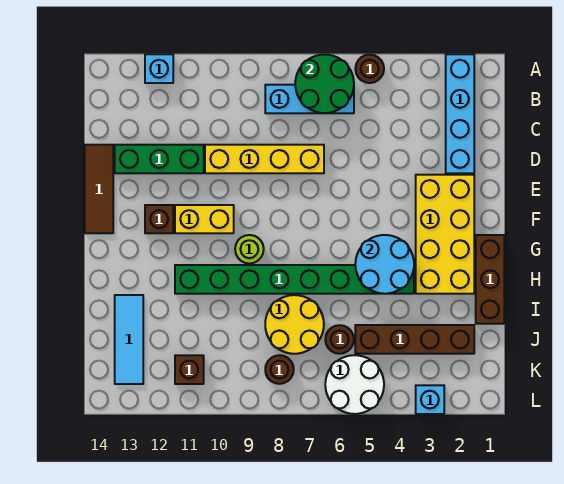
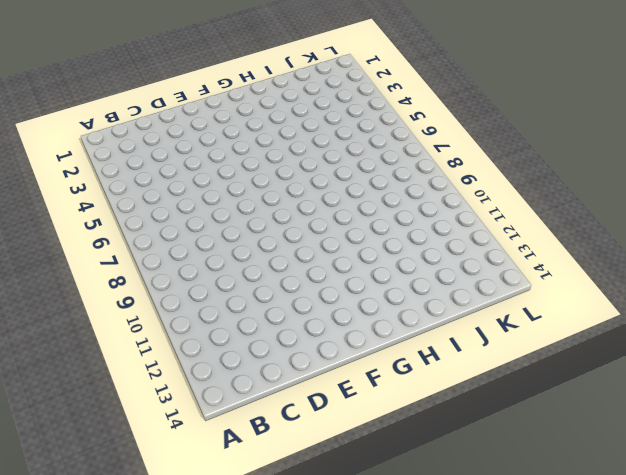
none -> cyan 1x4 brick [446,54,474,173]
none -> brown 1x1 round brick [355,55,384,83]
none -> cyan 1x1 brick [145,54,173,83]

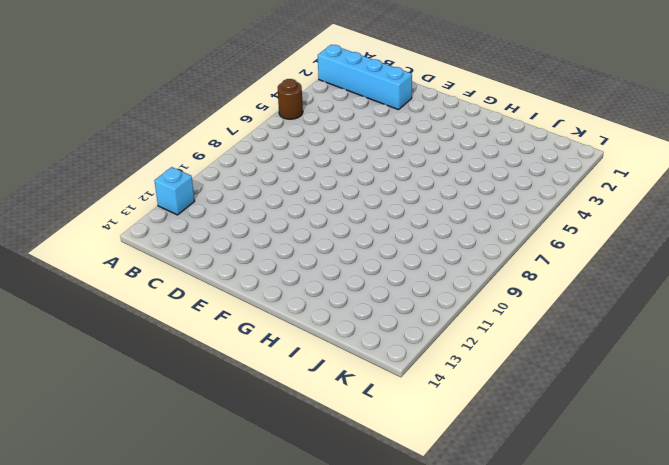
none -> cyan 1x3 brick [265,85,354,113]
none -> yellow 1x4 brick [205,145,324,173]
none -> green 1x3 brick [115,145,204,173]

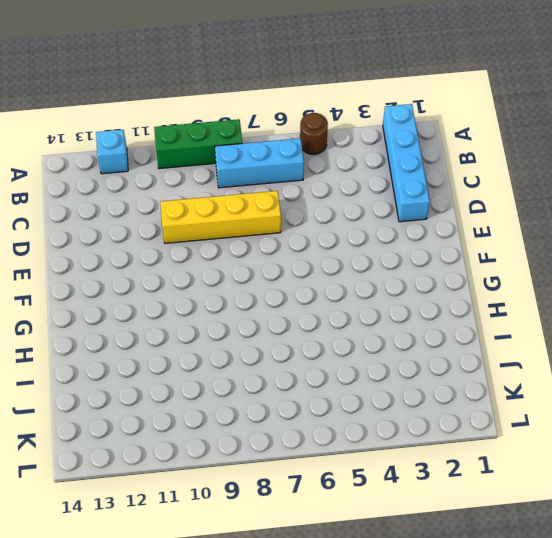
green 1x3 brick [154,119,242,169] -> green 1x3 brick moved to [115,145,204,173]
none -> brown 1x3 tile [85,145,113,233]
none -> yellow 2x4 brick [416,175,474,294]
none -> yellow 1x2 brick [175,205,234,233]

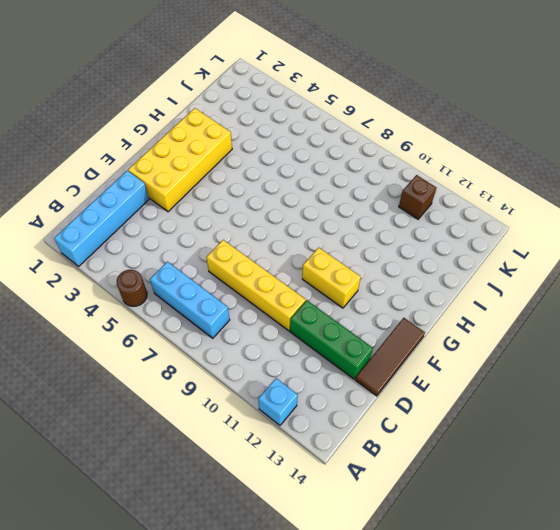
none -> brown 1x1 brick [145,205,173,233]
none -> brown 1x3 brick [476,235,504,324]
none -> lime 1x1 round brick [235,235,264,264]

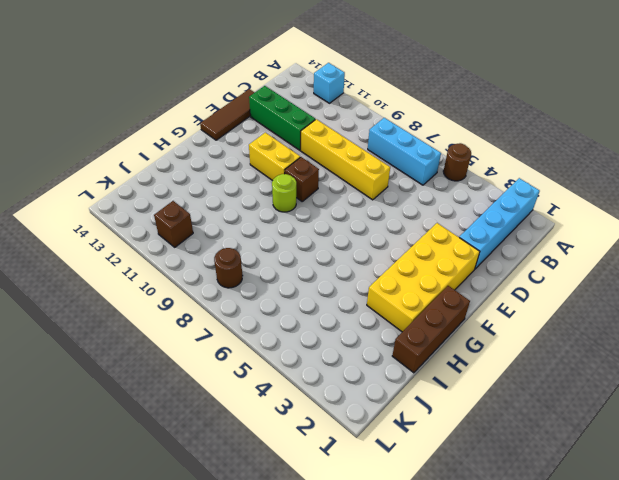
brown 1x1 brick [285,157,319,201] -> brown 1x1 brick moved to [145,205,173,233]
none -> green 1x8 brick [175,265,414,294]
none -> yellow 2x2 round brick [265,295,324,354]
none -> cyan 1x3 tile [115,295,143,384]

